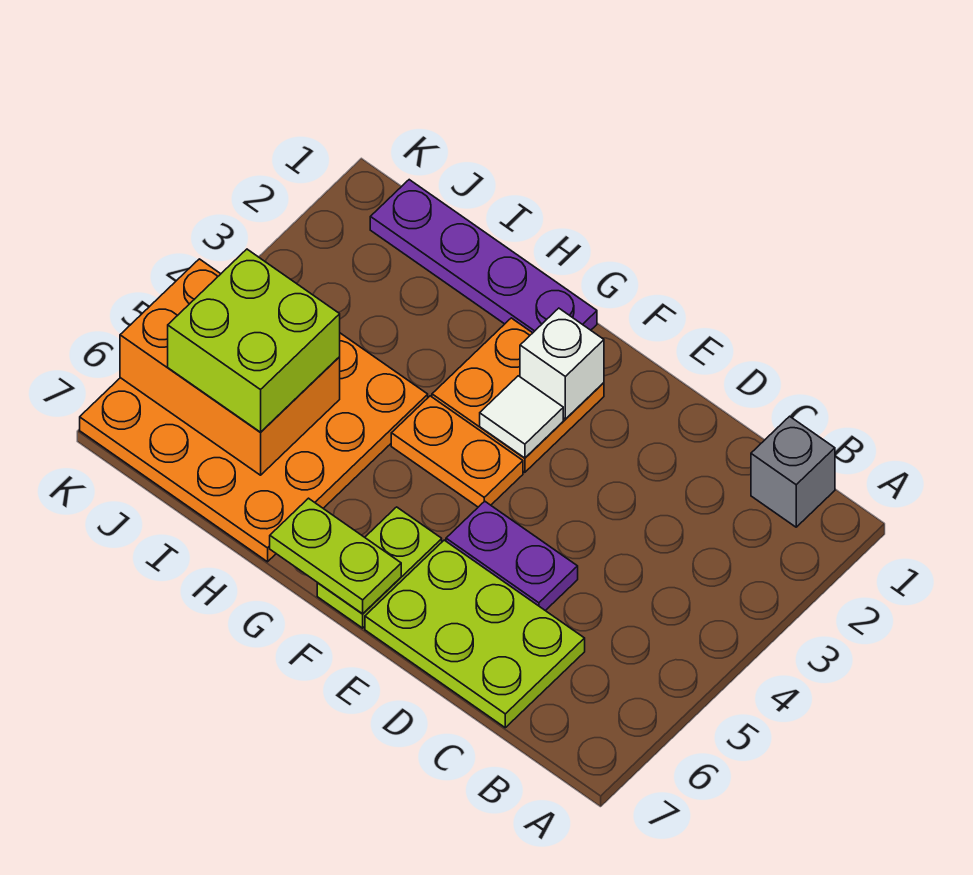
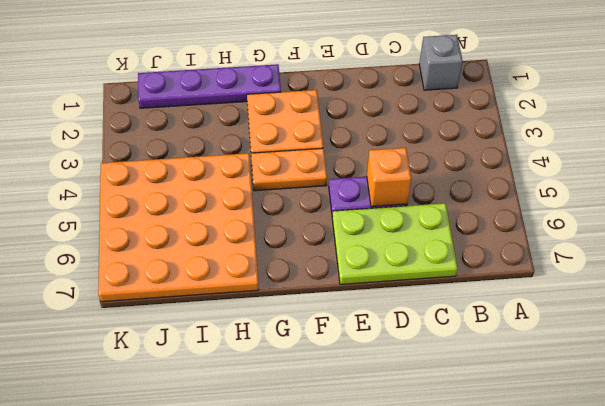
orange 1x1 brick [367,148,411,207] -> none
none -> lime 1x2 plate [317,507,442,628]
none -> white 1x1 brick [520,308,604,419]
none -> white 1x1 tile [480,376,563,458]

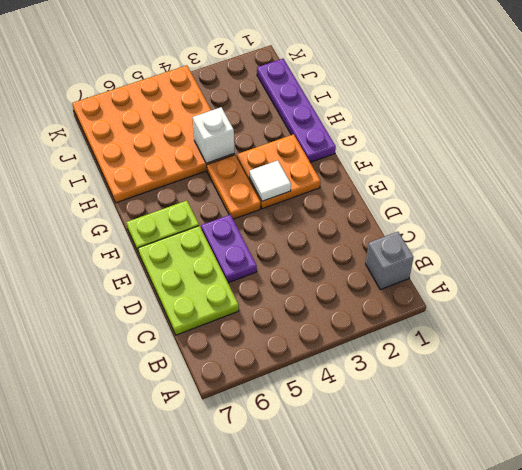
white 1x1 brick [193,107,234,163] -> white 1x1 brick moved to [520,308,604,419]
none -> lime 1x2 plate [270,498,401,614]
none -> orange 2x3 brick [120,259,340,475]
none -> lime 2x2 brick [168,249,340,432]

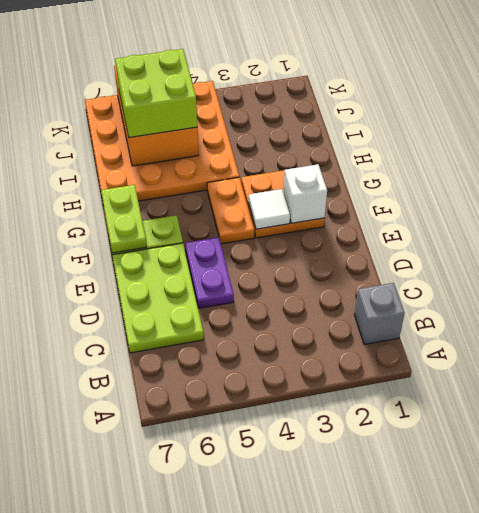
none -> purple 1x4 plate [370,180,597,333]

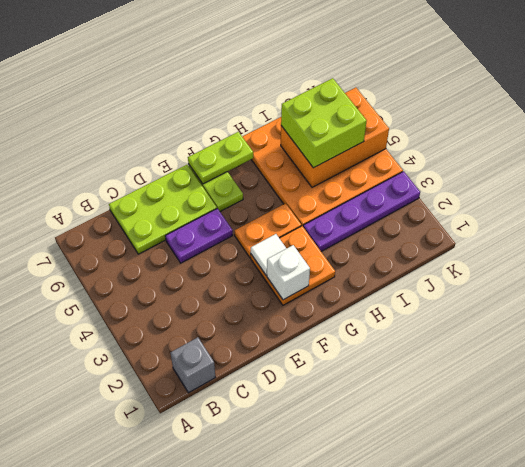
purple 1x4 plate [303,171,420,251] -> purple 1x4 plate moved to [370,180,597,333]

